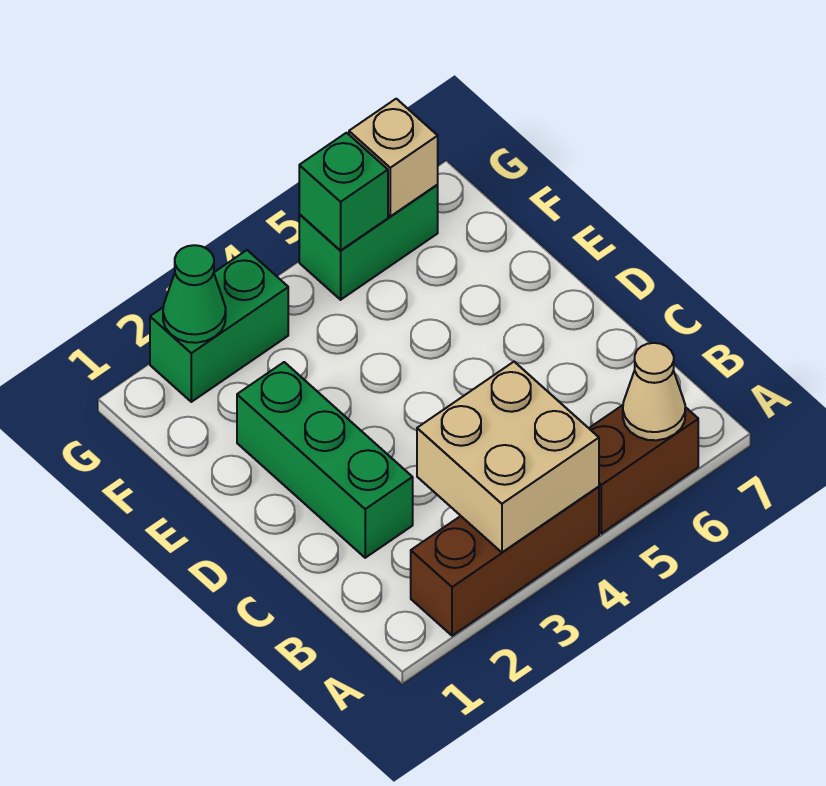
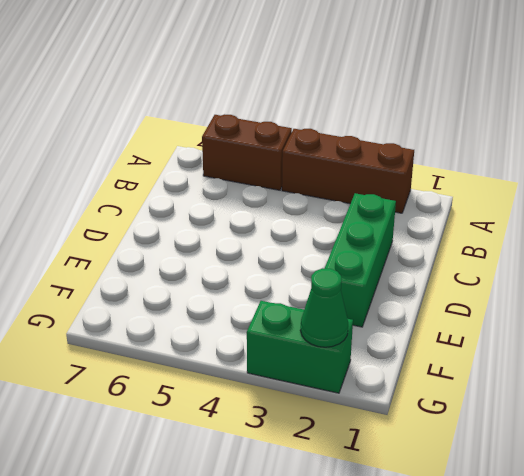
none -> green 1x2 brick [299,185,438,300]
none -> tan 2x2 brick [417,362,599,552]

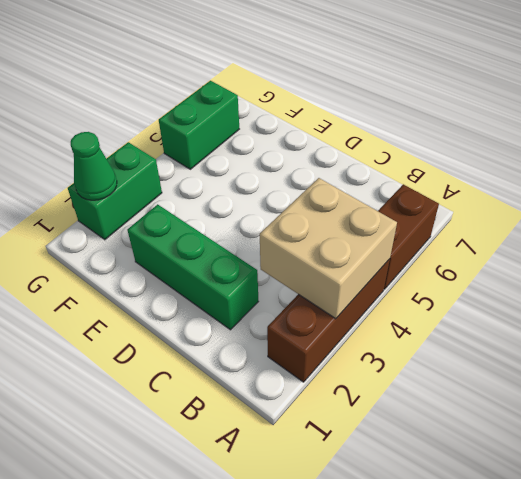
none -> tan 1x1 cone [623,343,685,440]
none -> green 1x1 brick [299,133,388,250]

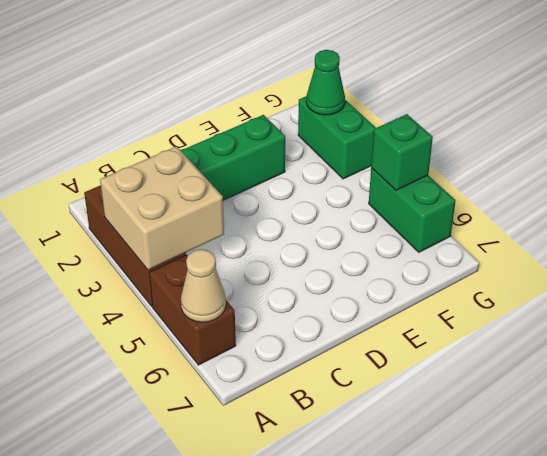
none -> tan 1x1 brick [349,99,438,216]

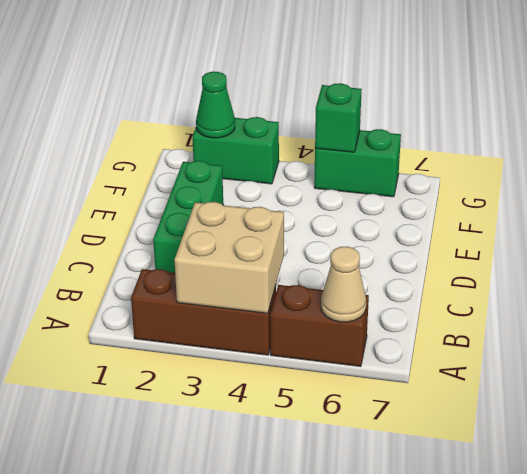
none -> tan 1x1 brick [349,99,438,216]

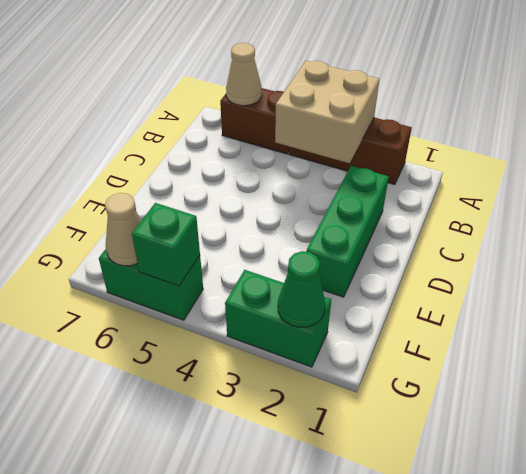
tan 1x1 cone [105,193,141,266] -> tan 1x1 brick [349,99,438,216]

